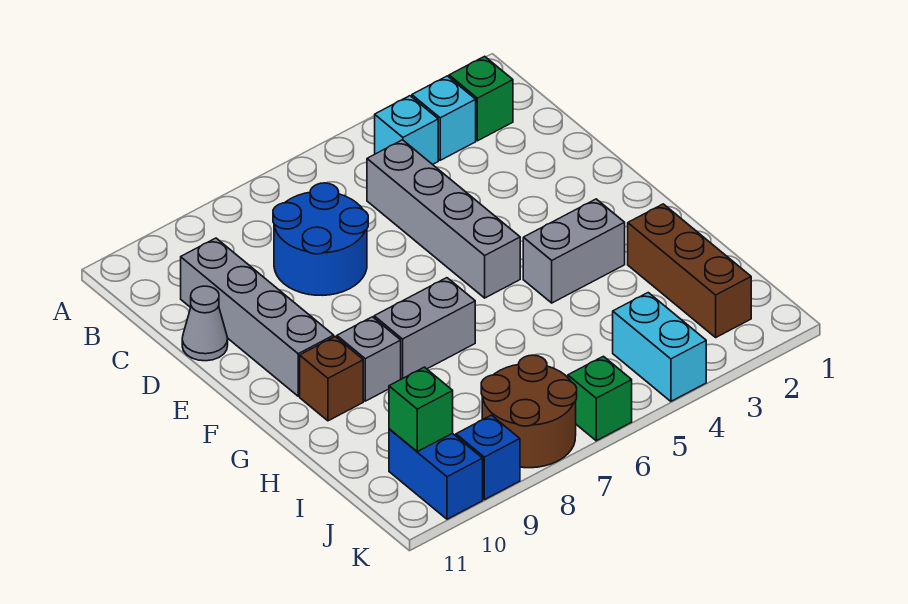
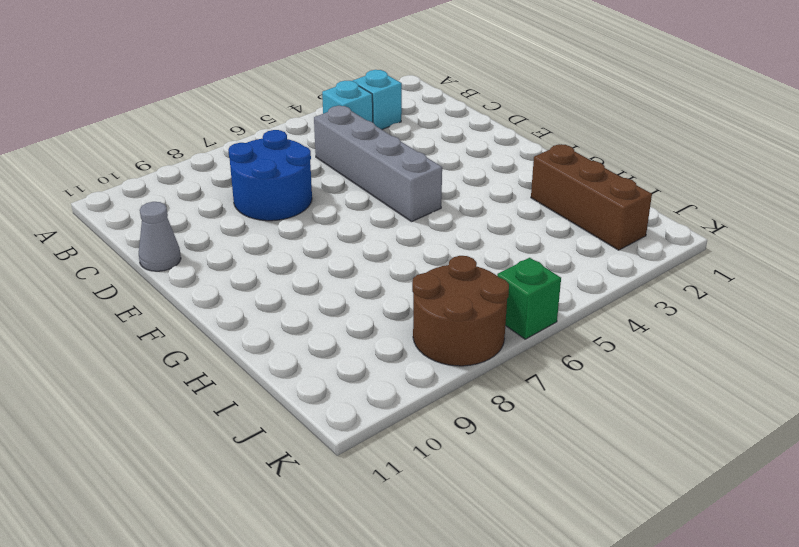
none -> green 1x1 brick [449,56,513,141]
none -> grey 1x4 brick [181,238,334,396]
none -> grey 1x2 brick [523,199,625,303]

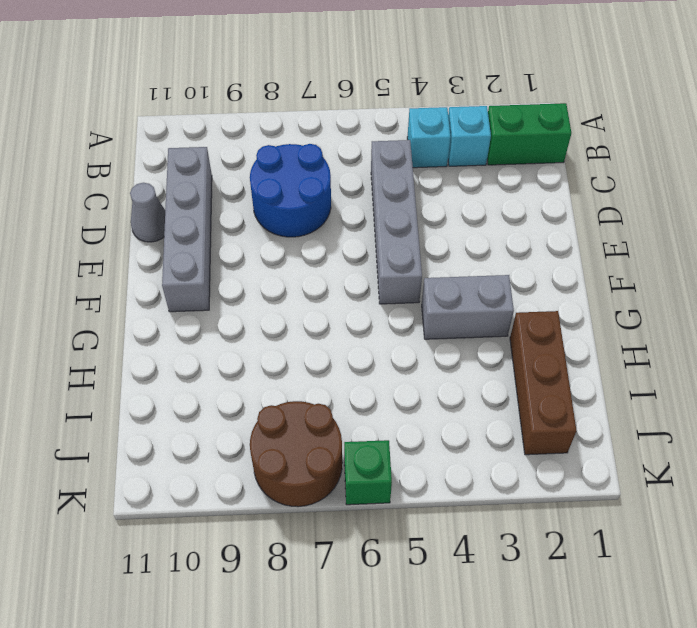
green 1x2 brick [487,103,571,165] -> green 1x1 brick [449,56,513,141]
none -> grey 1x2 brick [374,278,475,379]
none -> grey 1x1 brick [337,317,401,401]
none -> brown 1x1 brick [300,337,363,421]

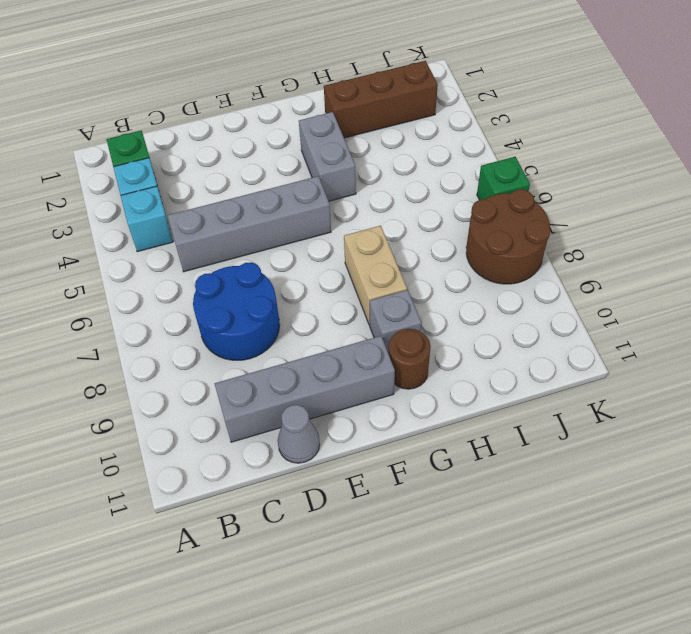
tan 1x2 brick [344,226,407,325] -> grey 1x2 brick [374,278,475,379]
brown 1x1 round brick [389,329,431,389] -> brown 1x1 brick [300,337,363,421]
none -> cyan 1x2 brick [613,293,706,401]
none -> blue 1x2 brick [389,429,483,519]
none -> blue 1x1 brick [456,415,520,500]

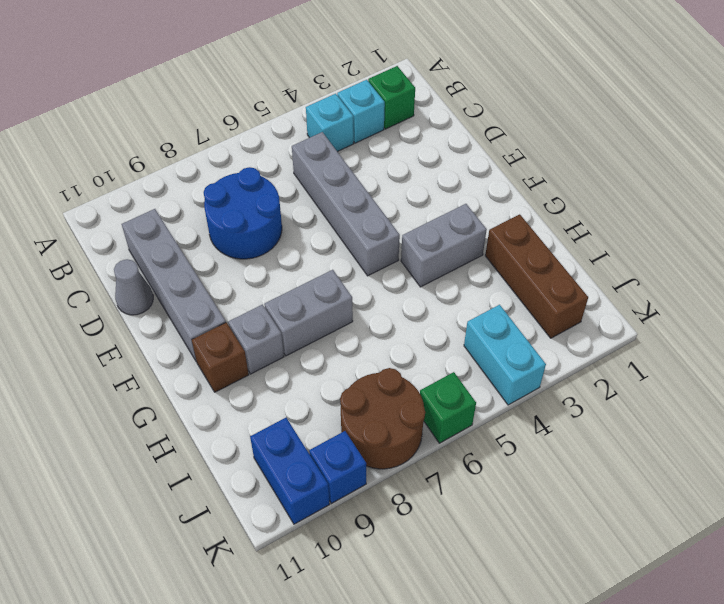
none -> green 1x1 brick [389,367,453,452]

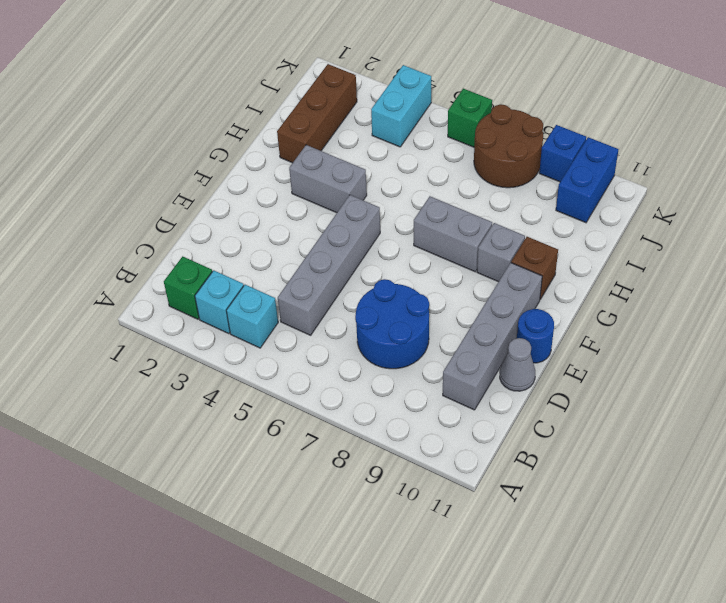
blue 1x1 round brick [517,309,554,363] -> none
none -> green 1x1 brick [389,367,453,452]

